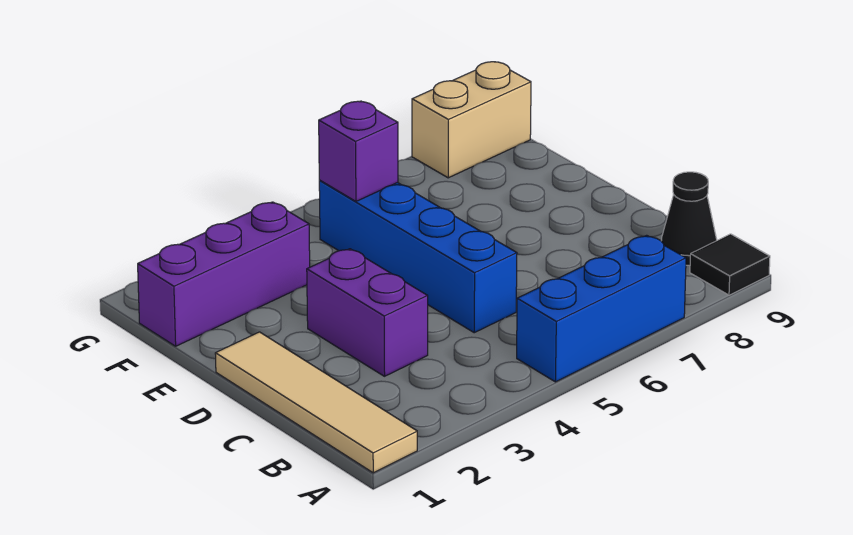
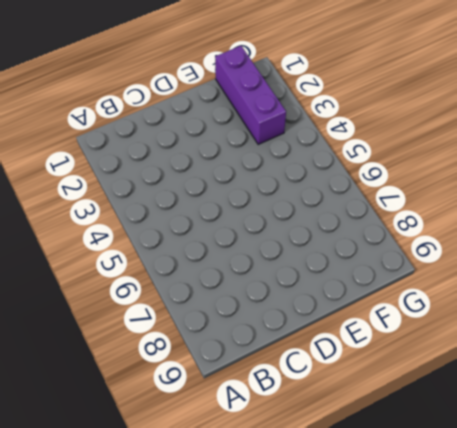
none -> tan 1x4 tile [215,332,417,473]
none -> blue 1x3 brick [517,235,686,382]

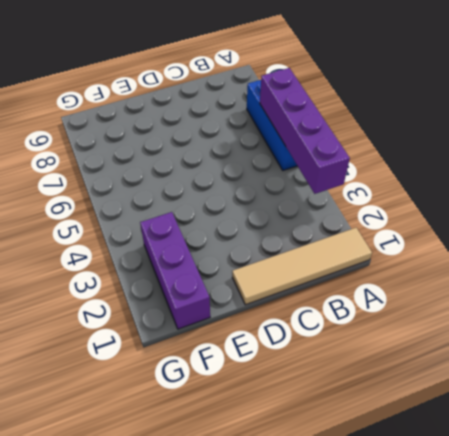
purple 1x4 brick [260,68,350,194] -> none
none -> black 1x1 tile [690,234,770,295]
none -> black 1x1 cone [662,172,717,265]

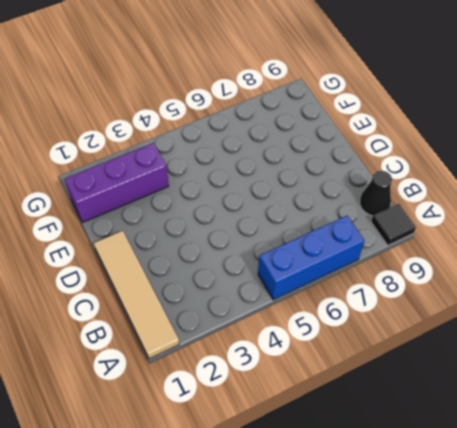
none -> purple 1x2 brick [307,249,428,376]
none -> blue 1x4 brick [319,181,517,333]

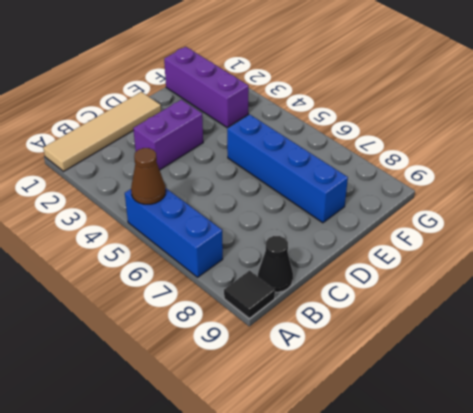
brown 1x1 cone [131,148,166,204] -> none
blue 1x4 brick [227,114,348,223] -> blue 1x4 brick turned to [319,181,517,333]
none -> tan 1x2 brick [412,62,531,178]
none -> purple 1x1 brick [319,101,398,201]

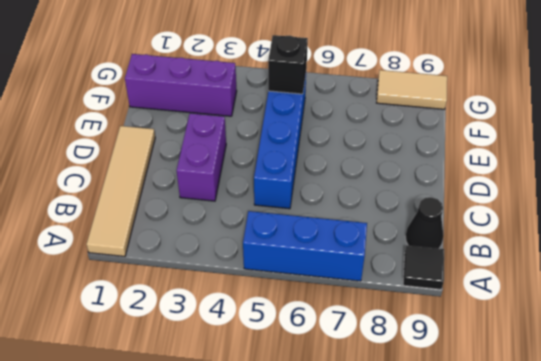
black 1x1 brick [268,35,308,94] -> purple 1x1 brick [319,101,398,201]
tan 1x2 tile [377,70,447,109] -> tan 1x2 brick [412,62,531,178]

